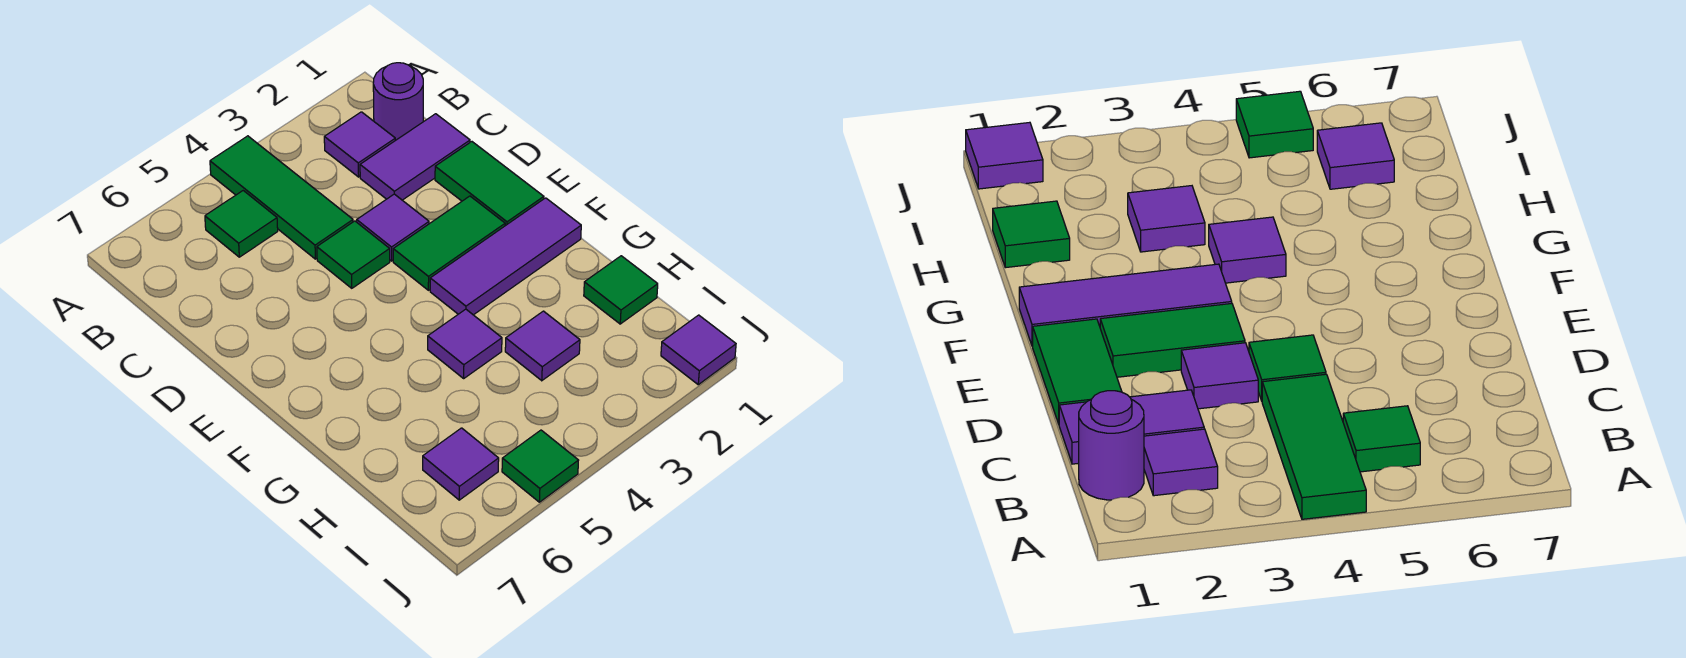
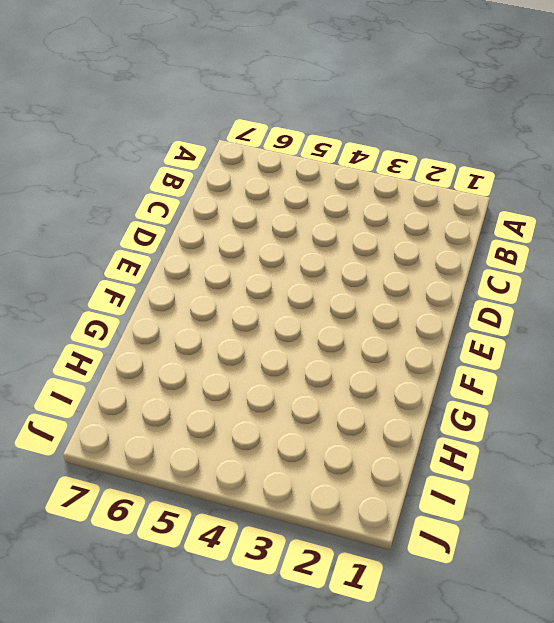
none -> green 1x3 tile [210,136,353,259]
none -> purple 1x1 round brick [373,63,423,140]
none -> purple 1x1 tile [324,112,395,177]

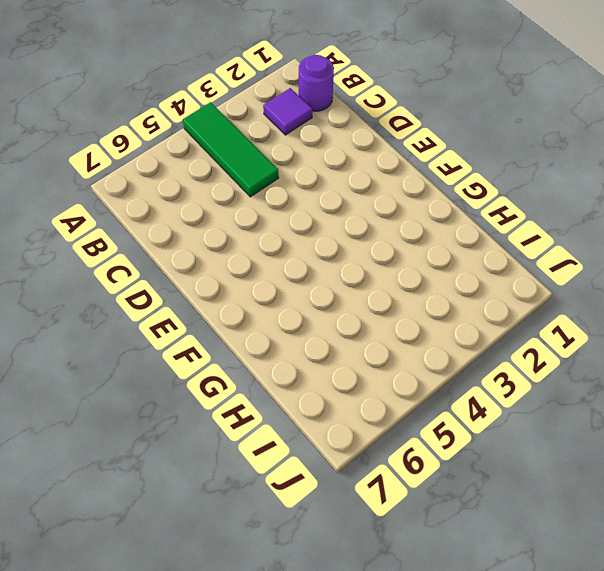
none -> green 1x1 tile [205,191,278,257]
none -> purple 1x2 tile [360,114,470,200]
none -> green 1x2 tile [435,142,544,226]

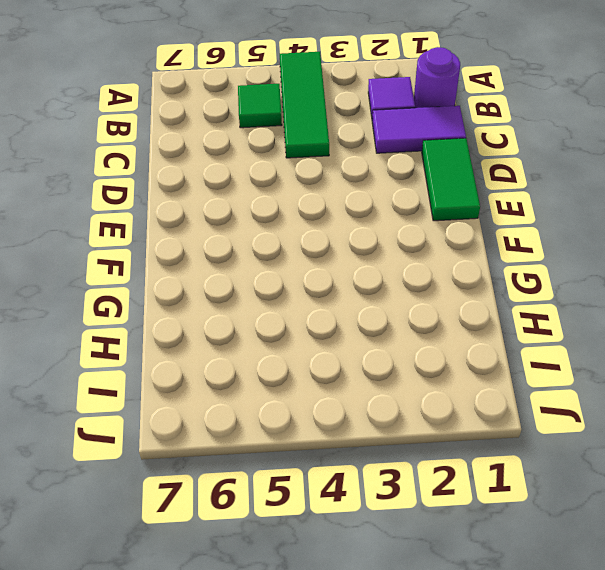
none -> purple 1x1 tile [357,194,429,261]
none -> green 1x1 tile [317,221,390,288]
none -> green 1x2 tile [393,196,505,290]

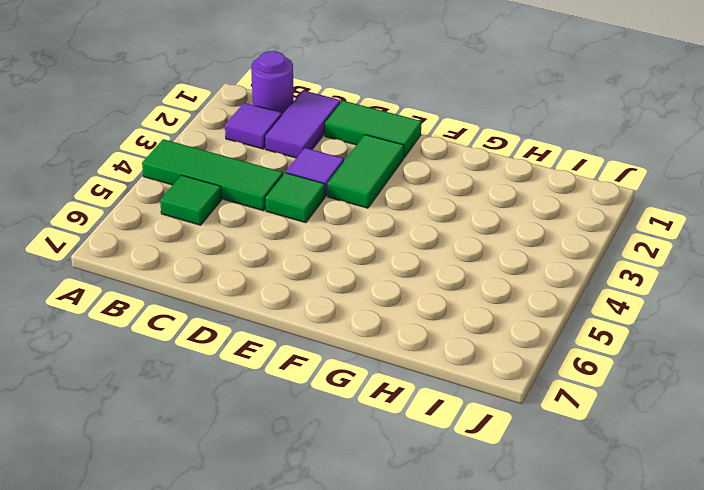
none -> purple 1x3 tile [430,198,581,315]
none -> purple 1x1 tile [428,309,502,378]
none -> green 1x1 tile [584,256,658,324]

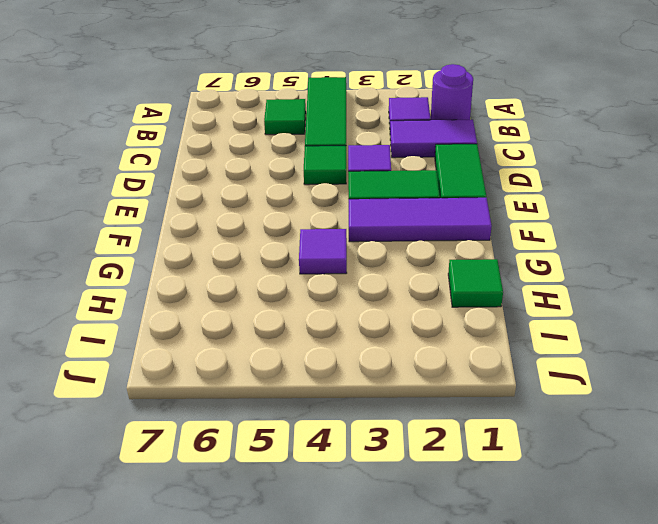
none -> purple 1x1 tile [505,311,580,381]
none -> purple 1x1 tile [423,428,499,500]
none -> purple 1x1 tile [661,315,736,385]

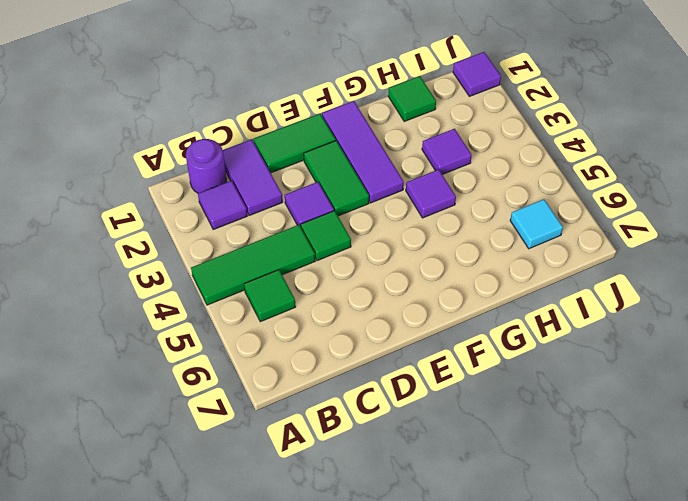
cyan 1x1 tile [510,199,563,249] -> purple 1x1 tile [423,428,499,500]
none -> green 1x1 tile [502,430,579,502]

